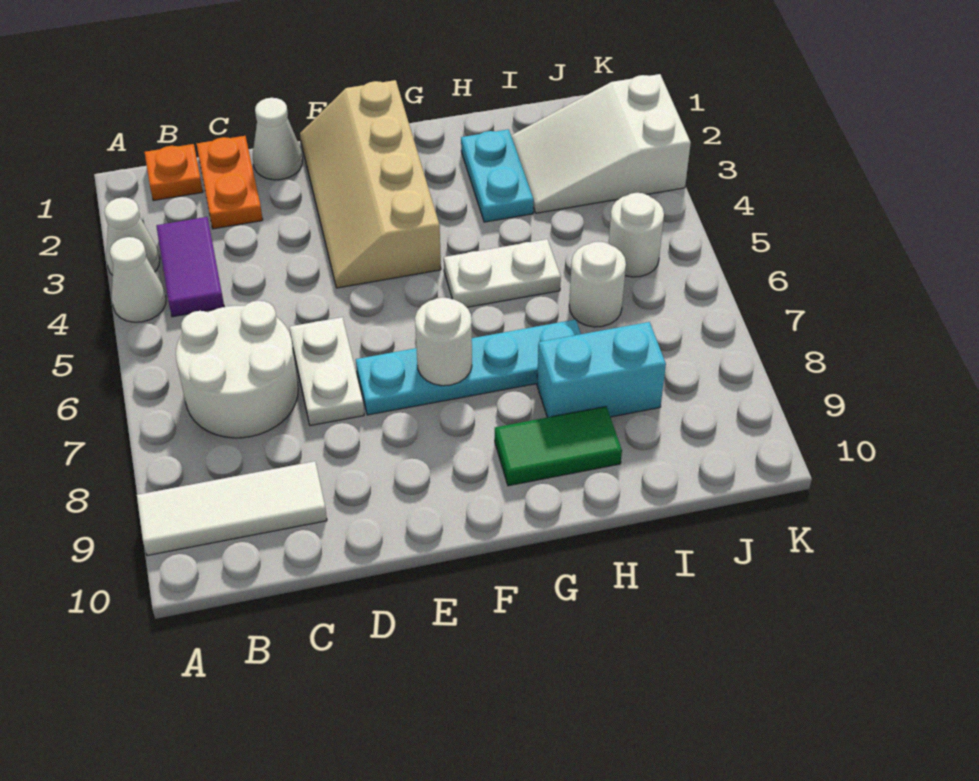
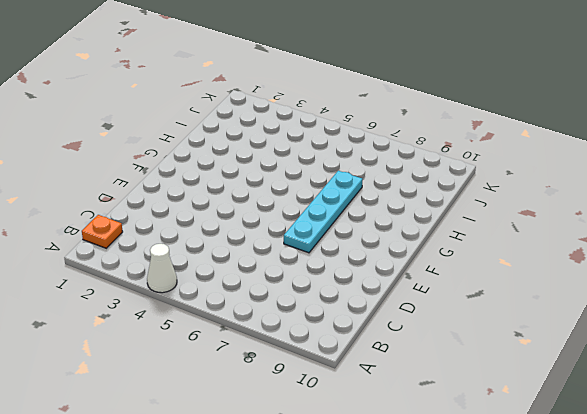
none -> white 1x1 cone [104,197,160,275]
none -> white 1x3 tile [137,461,327,556]
none -> purple 1x2 tile [156,217,224,317]

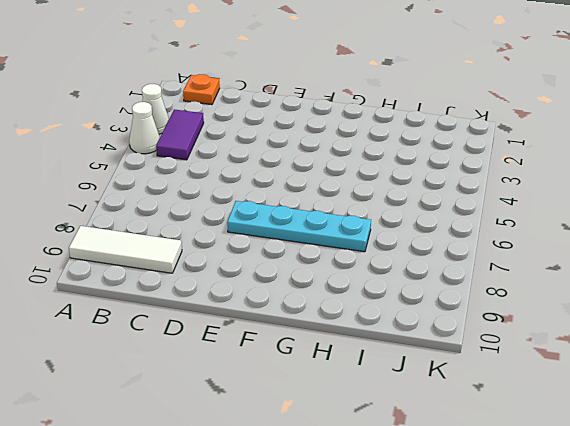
none -> white 2x2 round brick [176,301,298,438]
none -> orange 1x2 plate [197,136,263,229]
none -> white 1x1 cone [253,98,302,180]

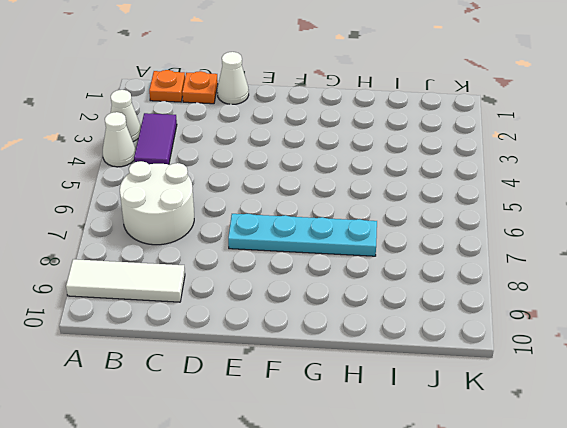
orange 1x1 plate [182,71,218,104] -> orange 1x2 plate [197,136,263,229]
none -> white 1x2 plate [289,317,364,426]
none -> tan 2x4 slope [300,80,441,288]
none -> white 1x2 plate [444,239,561,307]

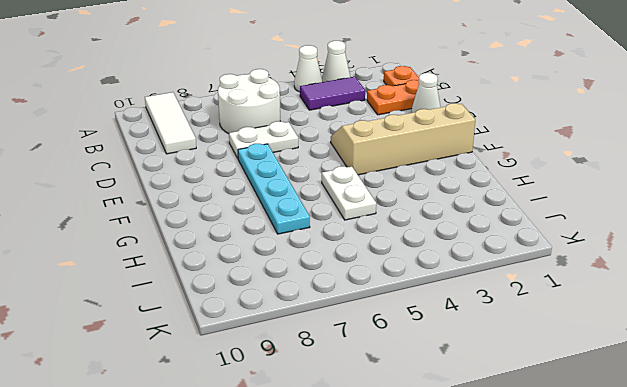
none -> green 1x2 tile [495,407,622,486]
none -> cyan 1x2 plate [461,129,534,222]
none -> cyan 1x2 brick [537,322,666,417]

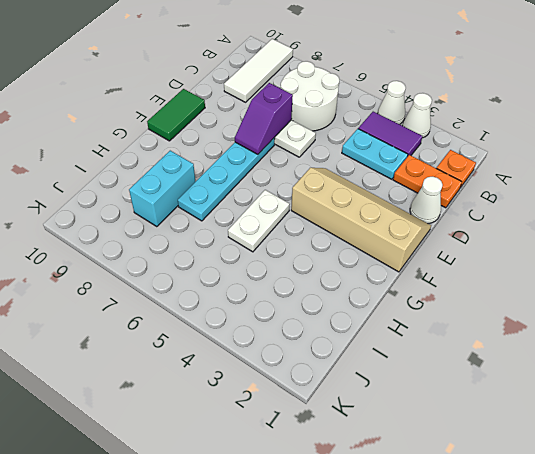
cyan 1x2 plate [342,129,408,179] -> cyan 1x2 plate moved to [461,129,534,222]
purple 1x2 slope [235,83,293,154] -> none
green 1x2 tile [147,89,205,141] -> green 1x2 tile moved to [495,407,622,486]
none -> white 2x3 slope [511,74,691,213]
none -> white 1x1 round brick [569,242,626,327]
none -> white 1x1 round brick [609,193,664,277]

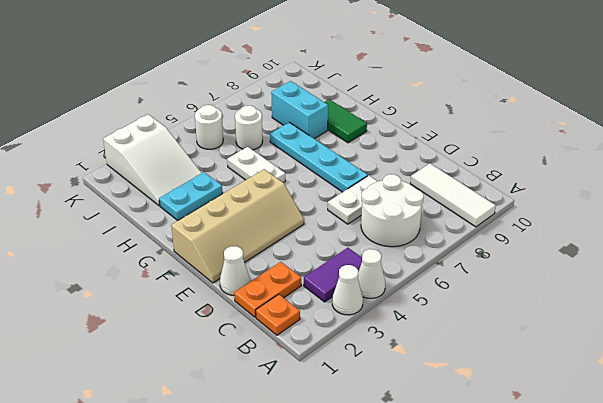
none -> white 1x1 round brick [415,297,472,386]

